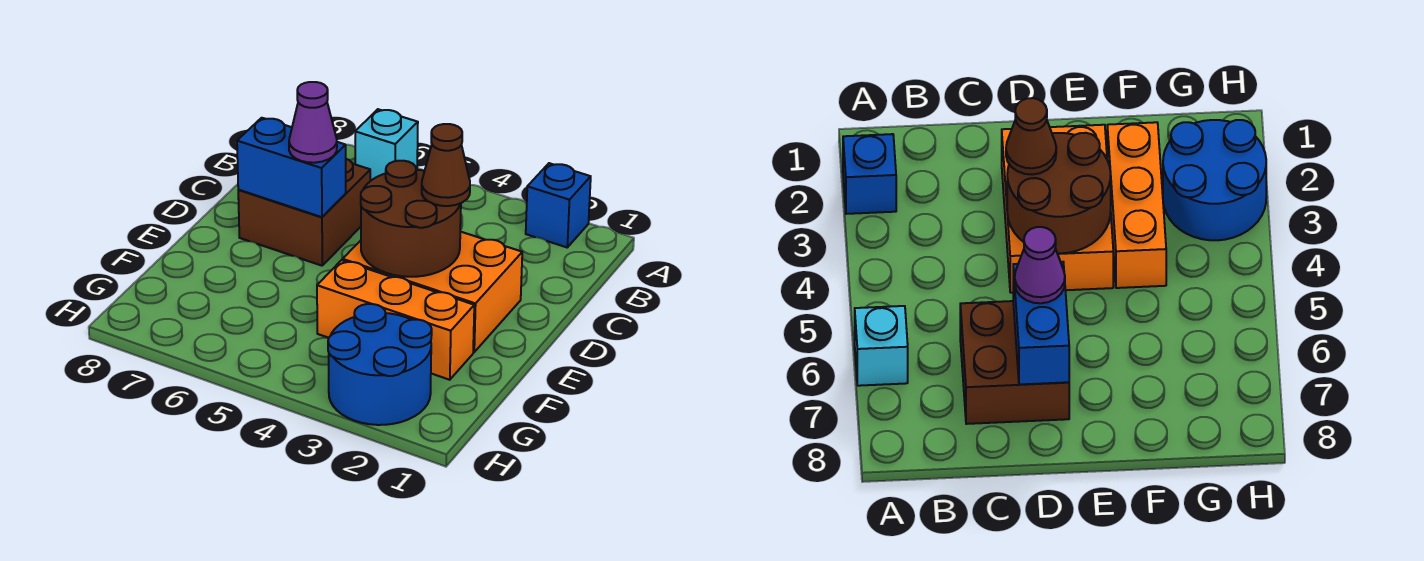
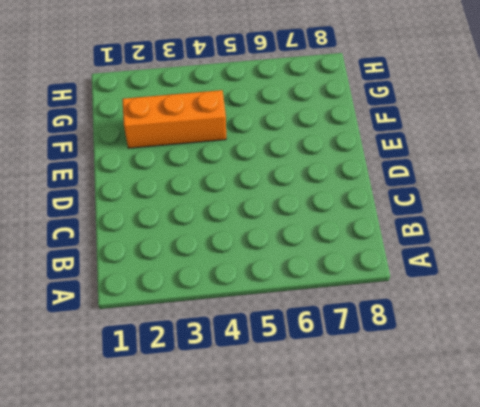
none -> blue 1x1 brick [526,163,591,247]
none -> cyan 1x1 brick [355,109,418,181]

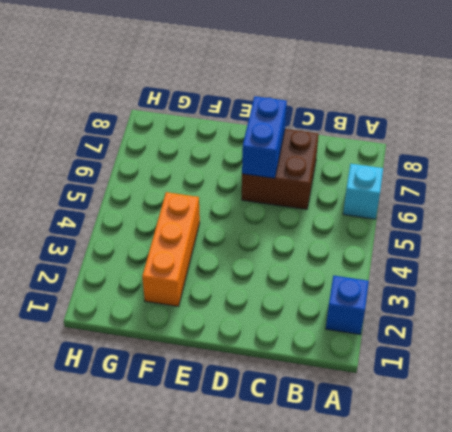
none -> orange 2x3 brick [343,232,522,352]
none -> blue 2x2 round brick [328,304,432,425]

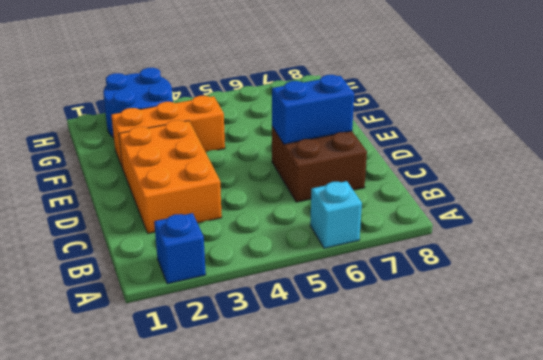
orange 2x3 brick [119,120,222,233] -> orange 2x3 brick turned to [343,232,522,352]
none -> brown 2x2 round brick [361,161,461,277]
none -> brown 1x1 cone [422,124,470,206]

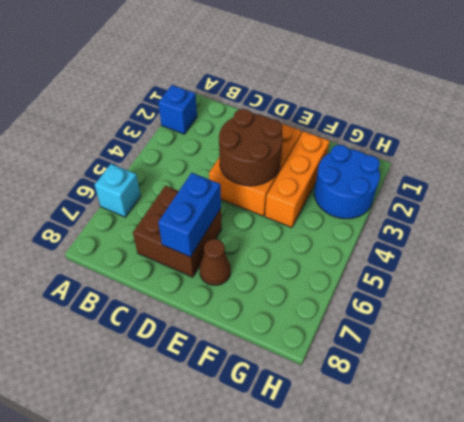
brown 1x1 cone [200,239,231,285] -> brown 1x1 cone moved to [422,124,470,206]
none -> purple 1x1 cone [289,82,337,163]

